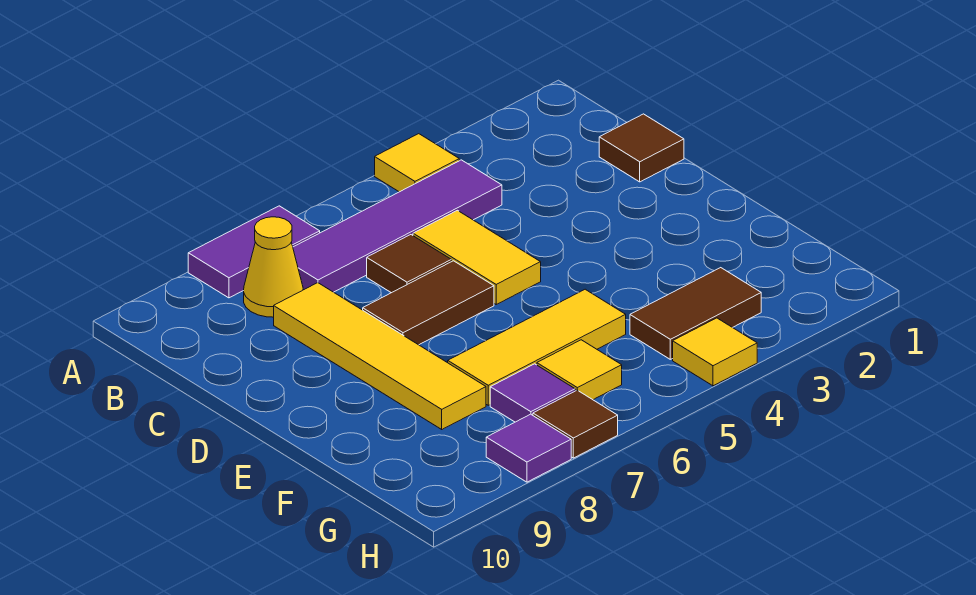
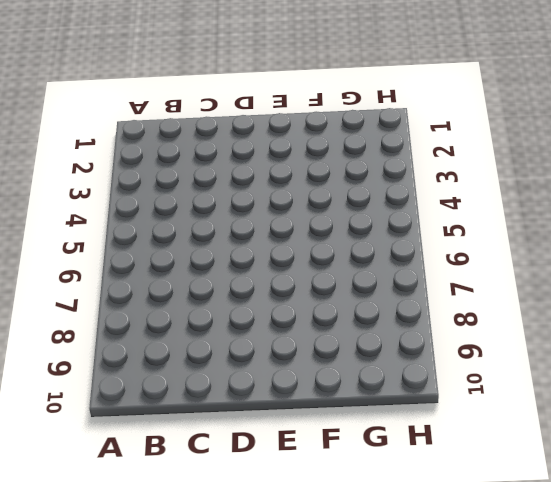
none -> yellow 1x1 tile [375,134,459,192]
none -> purple 1x2 tile [188,206,320,298]
none -> purple 1x4 tile [293,160,502,292]

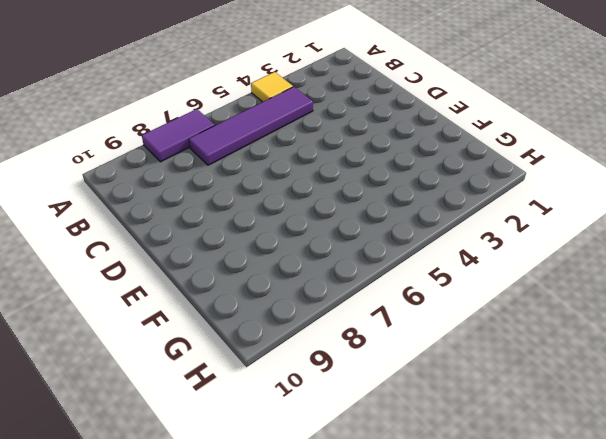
none -> yellow 1x1 cone [244,217,303,317]
none -> brown 1x1 tile [599,114,684,182]
none -> yellow 1x2 tile [413,210,541,304]

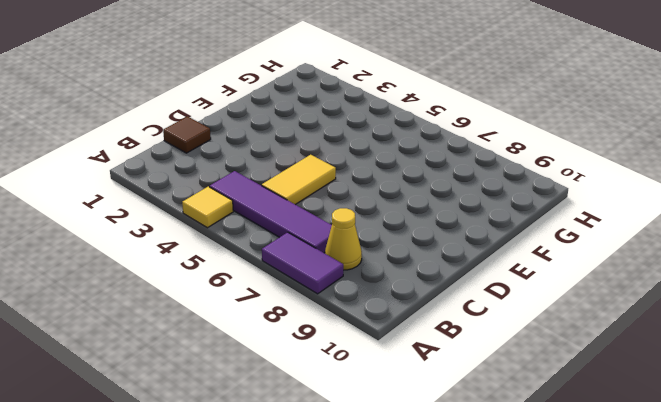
none -> brown 1x1 tile [367,235,451,293]
none -> yellow 1x4 tile [274,283,486,429]
none -> brown 1x2 tile [363,261,494,345]

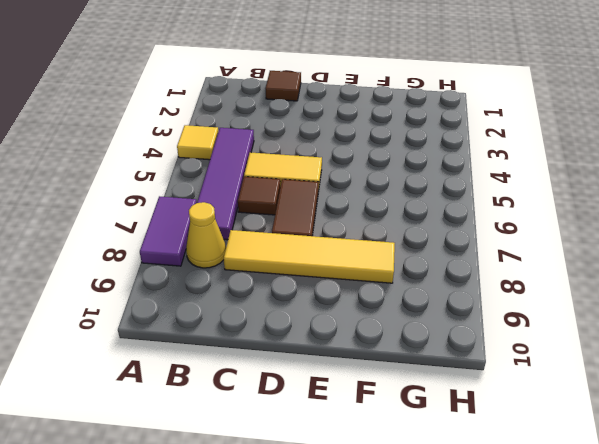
none -> yellow 1x3 tile [448,289,626,405]
none -> brown 1x2 tile [630,268,761,359]
none -> yellow 1x1 tile [537,340,622,400]

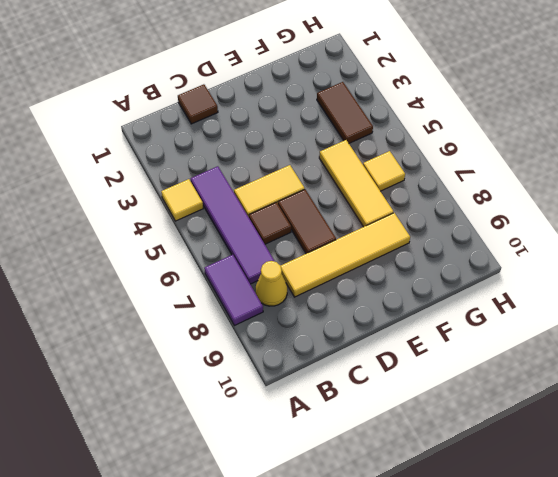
none -> purple 1x1 tile [490,364,575,422]
none -> yellow 1x1 tile [673,318,757,386]
none -> brown 1x1 tile [533,390,618,458]

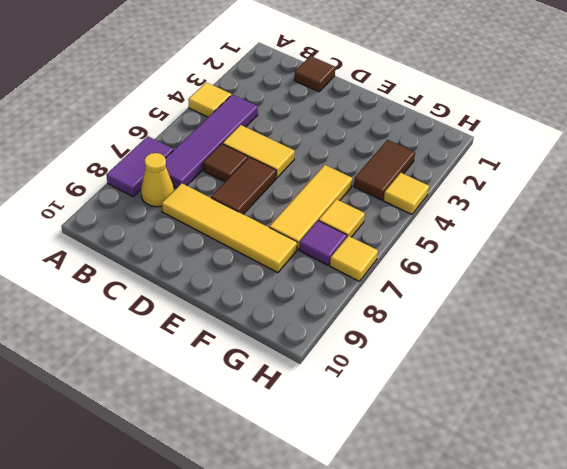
yellow 1x1 tile [330,236,378,281] -> brown 1x1 tile [533,390,618,458]
none -> purple 1x1 tile [486,414,571,482]

